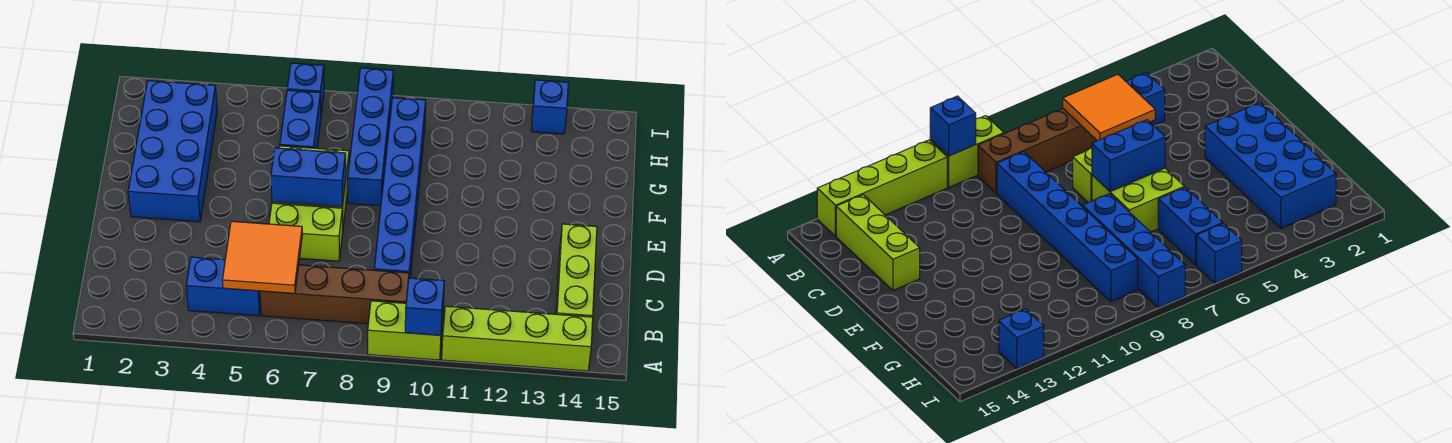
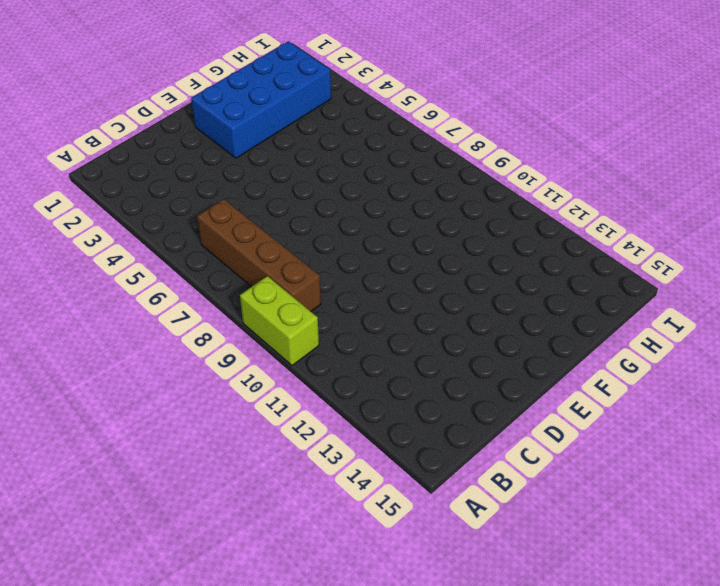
none -> lime 1x4 brick [442,306,593,371]
none -> blue 1x2 brick [186,257,261,316]
none -> lime 1x3 brick [556,224,597,317]

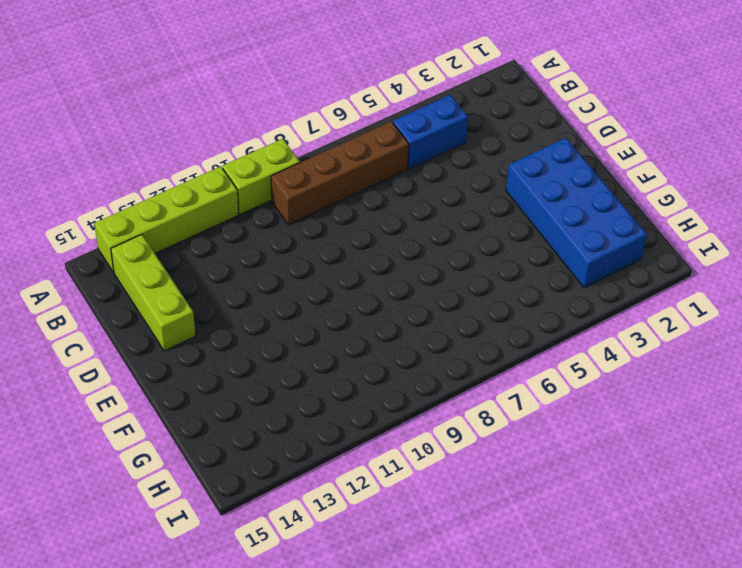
none -> blue 1x6 brick [374,98,426,278]
none -> lime 1x2 brick [269,203,343,261]
none -> lime 2x2 brick [1092,168,1184,232]

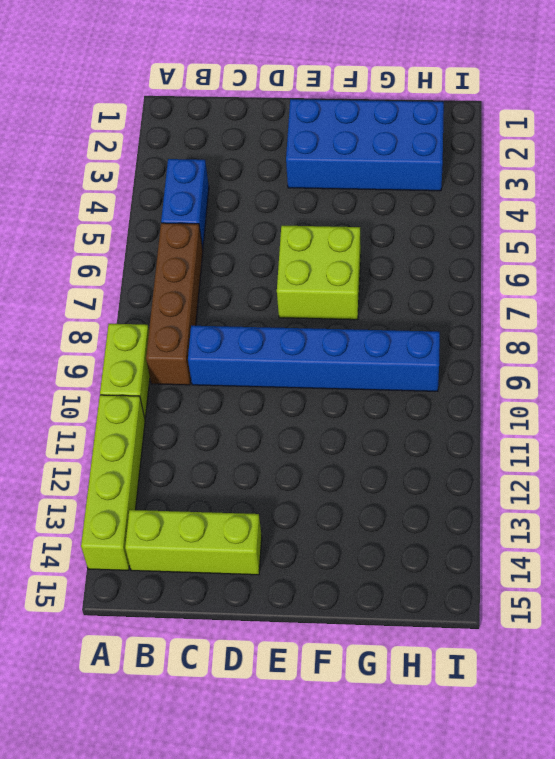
none -> lime 1x2 brick [269,203,343,261]
none -> blue 1x4 brick [348,68,394,206]
none -> blue 1x2 brick [280,90,321,148]

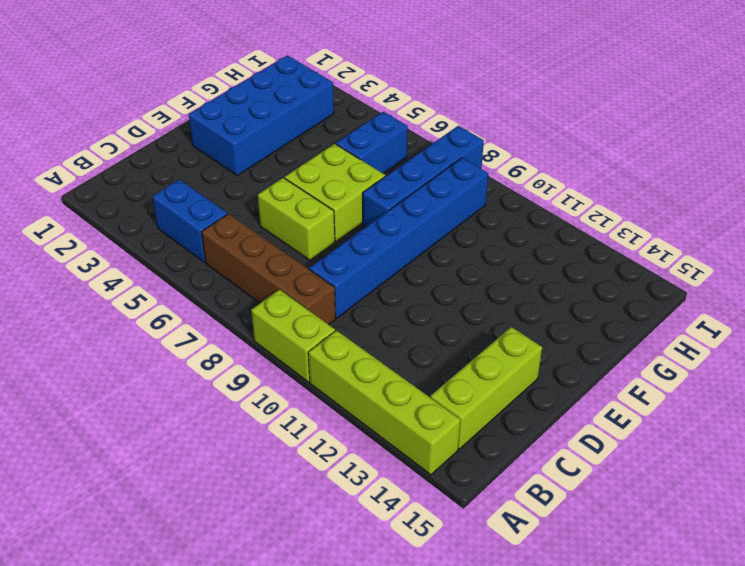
none -> blue 1x1 brick [287,63,324,114]
none -> blue 1x1 brick [531,80,568,134]
none -> blue 1x1 brick [405,278,444,335]

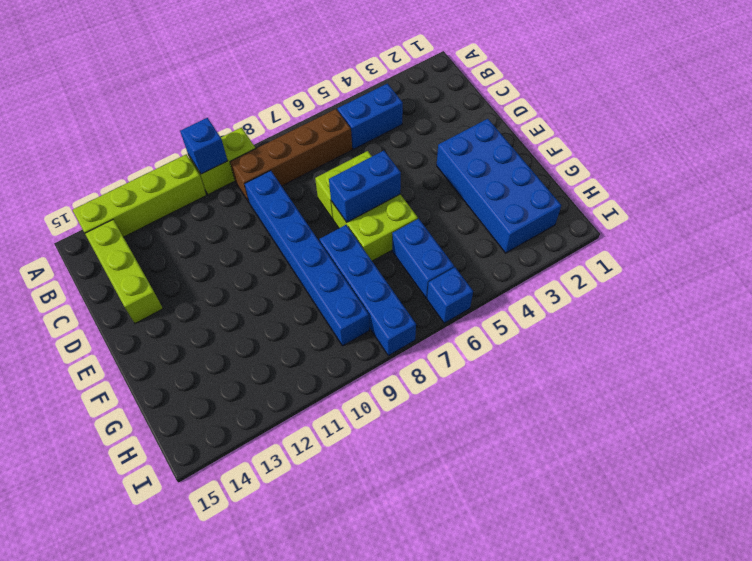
none -> blue 1x1 brick [531,80,568,134]
none -> orange 2x2 tile [222,221,303,293]

